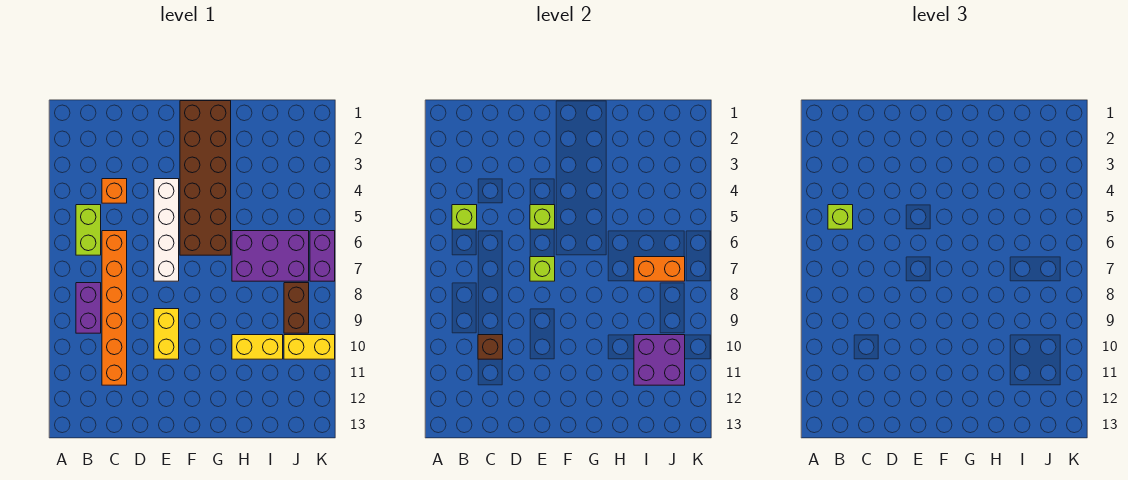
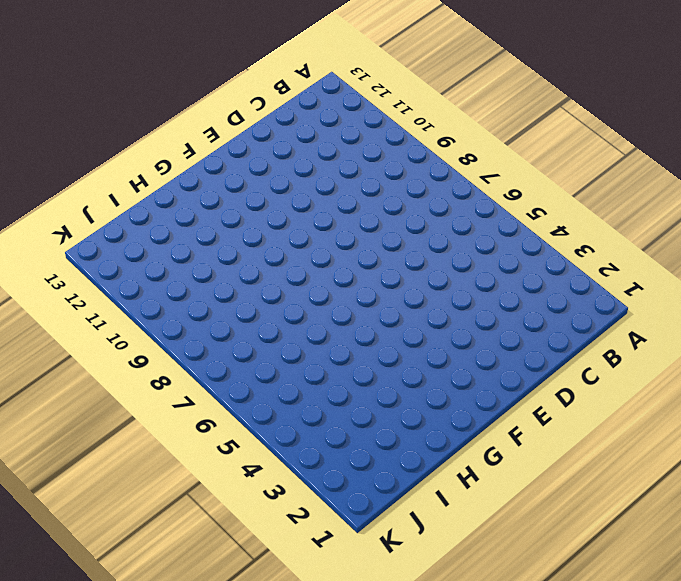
none -> lime 1x2 brick [76,205,101,255]
none -> purple 1x2 brick [76,283,101,333]
none -> orange 1x1 brick [102,179,127,203]

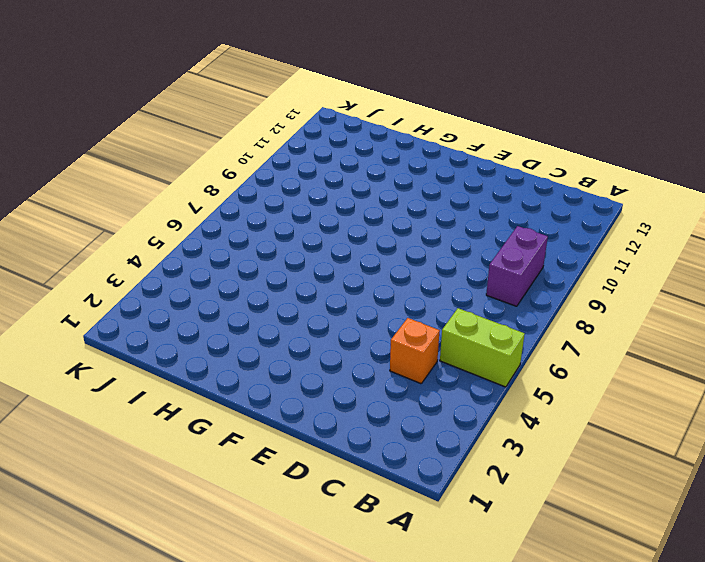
lime 1x2 brick [440,308,525,387] -> lime 1x2 brick turned to [76,205,101,255]
none -> orange 1x6 brick [102,231,127,385]
none -> white 1x4 brick [154,179,179,281]
none -> yellow 1x2 brick [154,309,179,359]

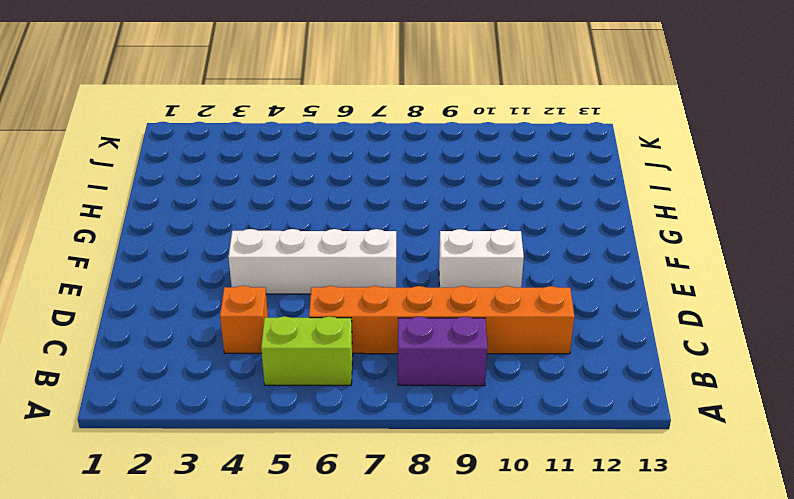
white 1x2 brick [439,229,524,288] -> yellow 1x2 brick [154,309,179,359]
none -> brown 2x6 brick [180,101,231,255]
none -> purple 2x3 brick [232,231,309,281]
none -> yellow 1x2 brick [232,335,283,359]

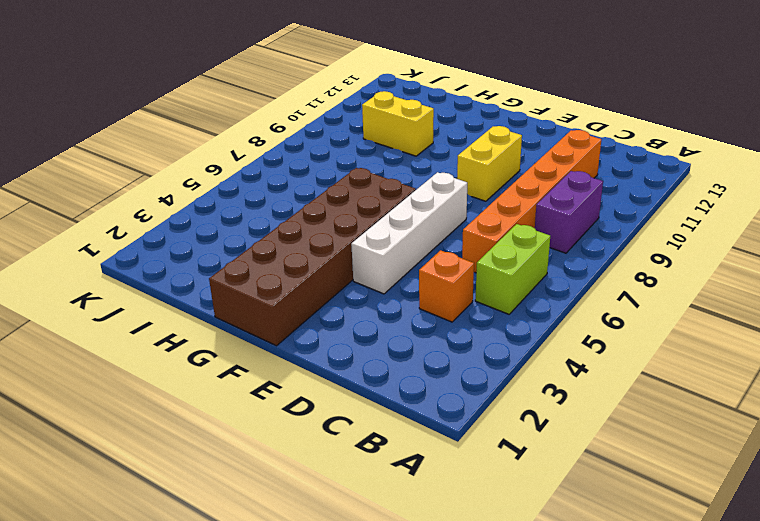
none -> purple 2x3 brick [232,231,309,281]
none -> brown 1x2 brick [284,283,309,333]
none -> yellow 1x2 brick [284,335,335,359]

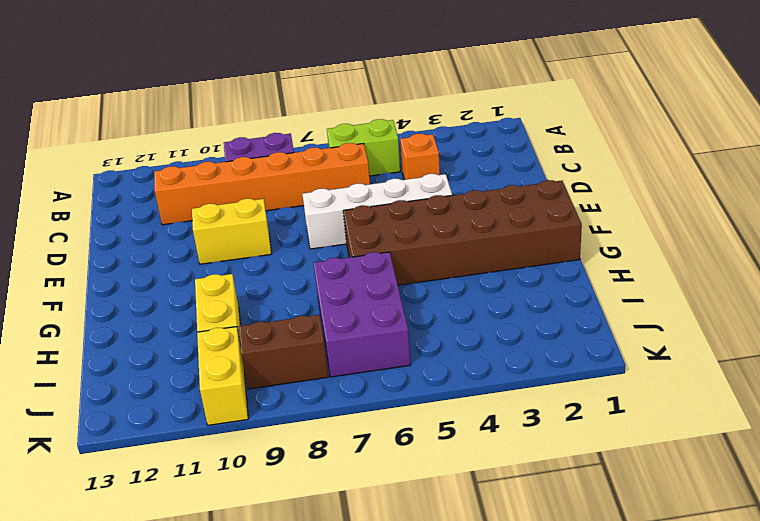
none -> purple 1x2 brick [310,231,335,281]
none -> lime 1x1 brick [452,205,477,229]
none -> brown 1x1 brick [478,335,503,359]

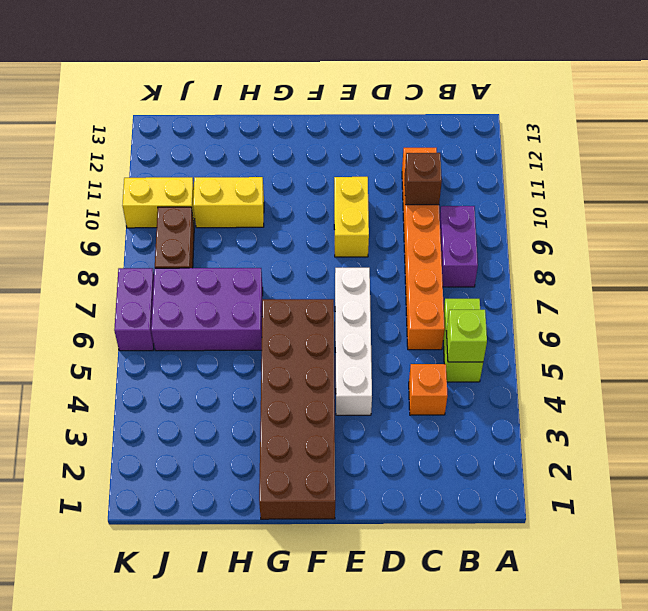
none -> lime 1x1 brick [530,205,555,229]
none -> lime 1x1 brick [530,257,555,281]
none -> orange 1x2 brick [634,257,685,281]

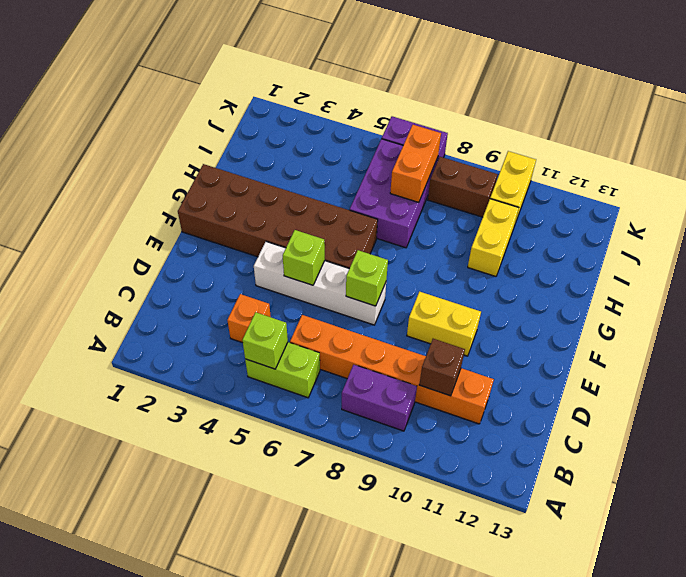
none -> purple 2x2 brick [634,335,685,385]
none -> lime 1x1 brick [828,205,853,229]

